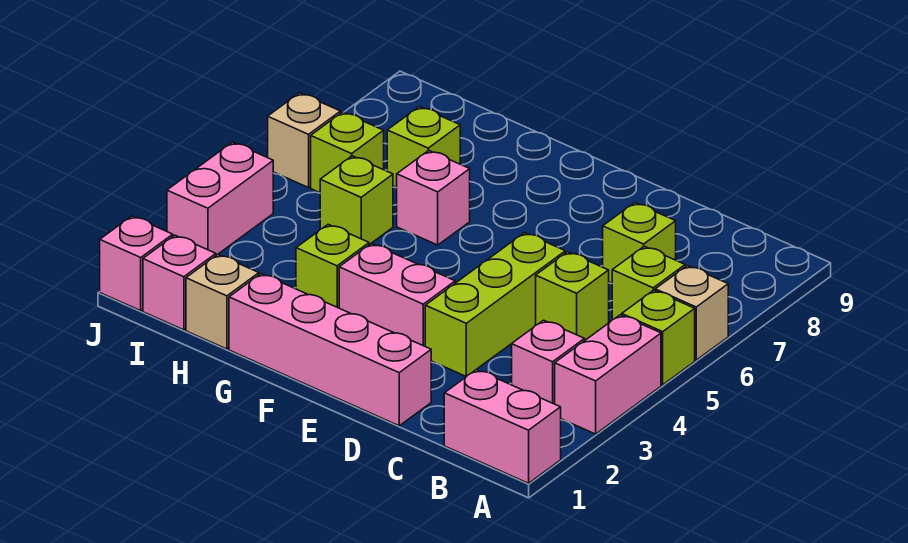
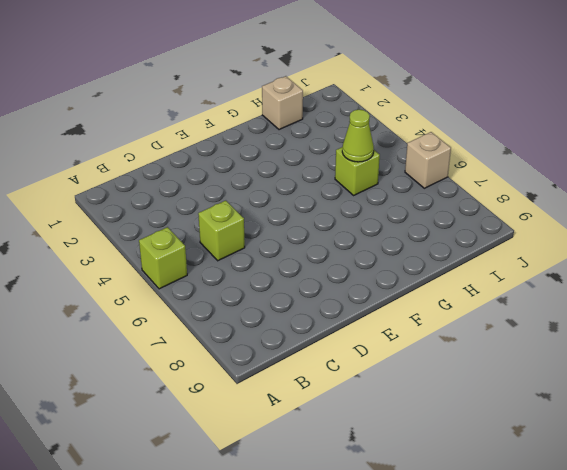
lime 1x1 cone [342,110,374,162] -> none
none -> pink 1x2 brick [444,369,561,483]
none -> pink 1x2 brick [555,315,661,434]
none -> tan 1x1 brick [655,266,728,360]

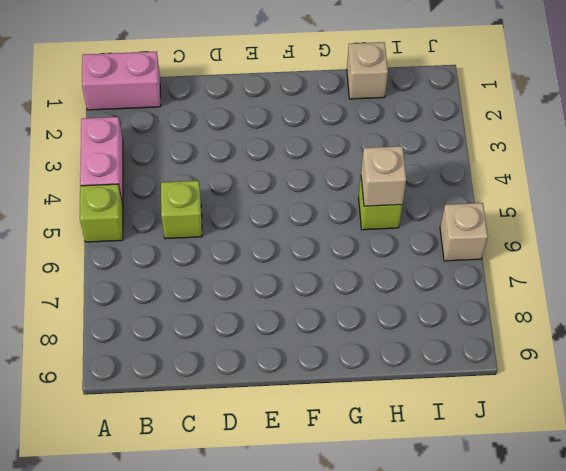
tan 1x1 brick [361,146,406,206] -> tan 1x1 brick moved to [655,266,728,360]
none -> pink 1x1 brick [512,320,585,404]
none -> lime 1x1 brick [612,246,685,320]
none -> lime 1x1 brick [603,203,676,283]

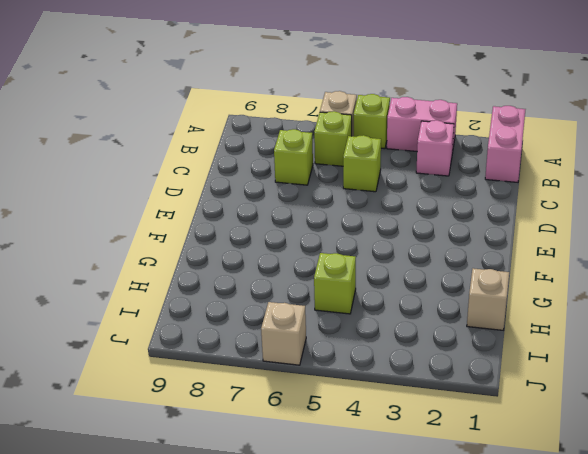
none -> pink 1x4 brick [229,274,431,426]
none -> lime 1x3 brick [425,233,565,377]
none -> pink 1x2 brick [339,244,455,346]

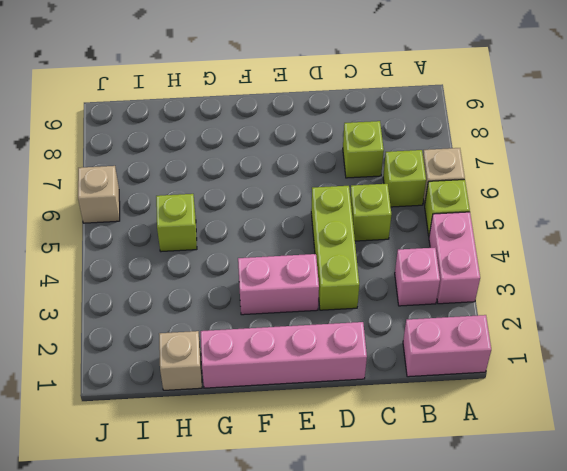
none -> lime 1x1 brick [296,224,369,308]
none -> pink 1x1 brick [397,150,470,245]
none -> lime 1x1 brick [387,107,460,187]

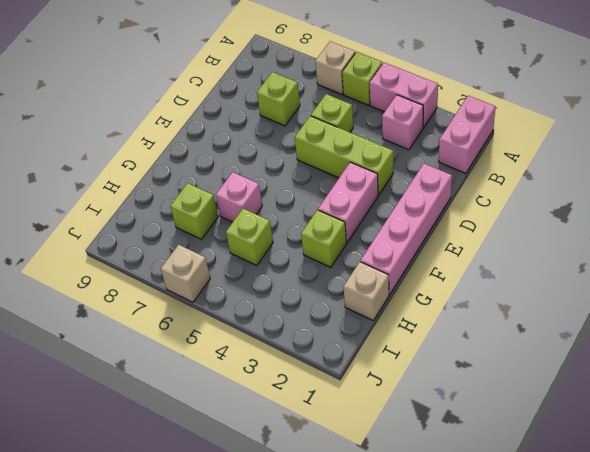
none -> lime 1x1 brick [612,246,685,320]
none -> pink 1x1 brick [143,235,216,330]
none -> lime 1x1 brick [311,112,384,193]

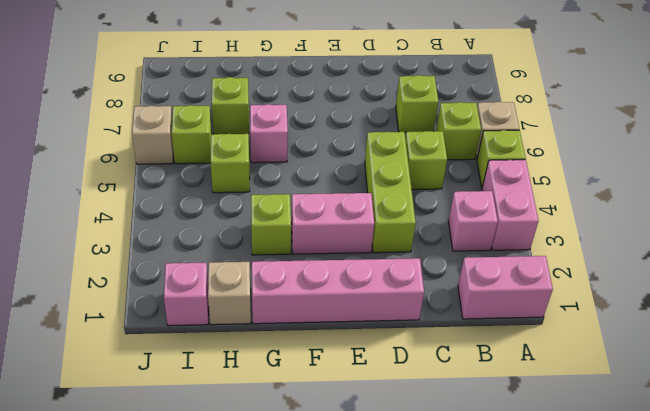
none -> pink 1x1 brick [100,216,173,311]
none -> pink 1x2 brick [167,142,273,255]

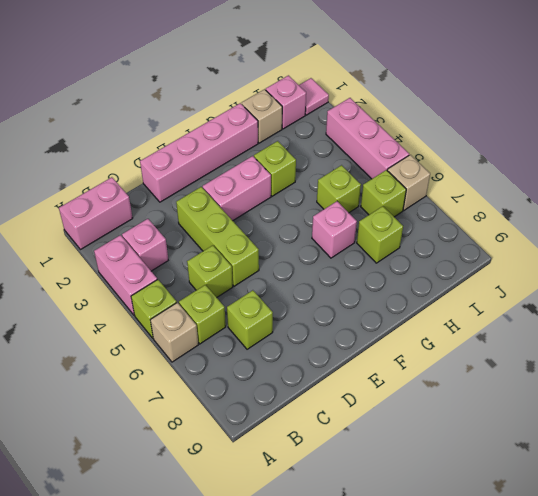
pink 1x1 tile [299,78,329,115] -> pink 1x1 brick [100,216,173,311]
pink 1x3 brick [326,98,409,179] -> pink 1x2 brick [167,142,273,255]

